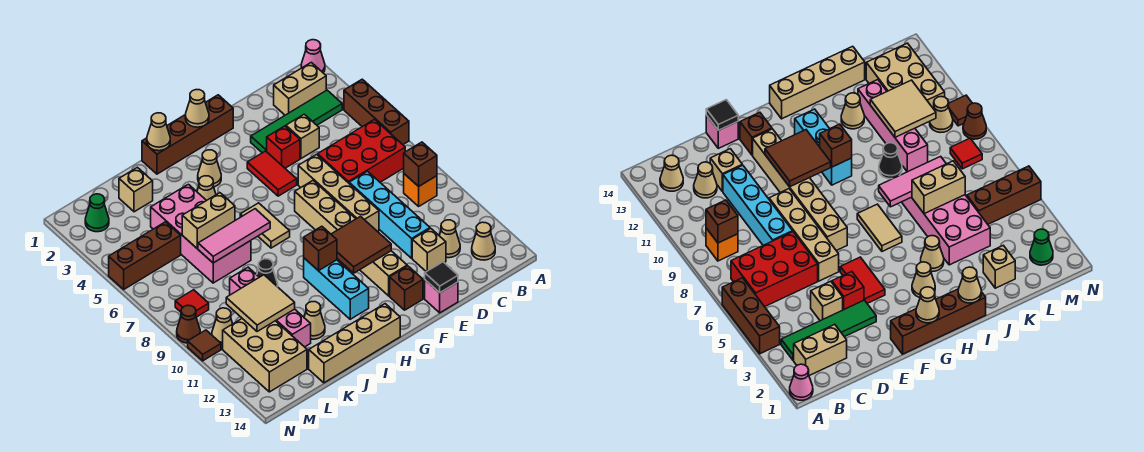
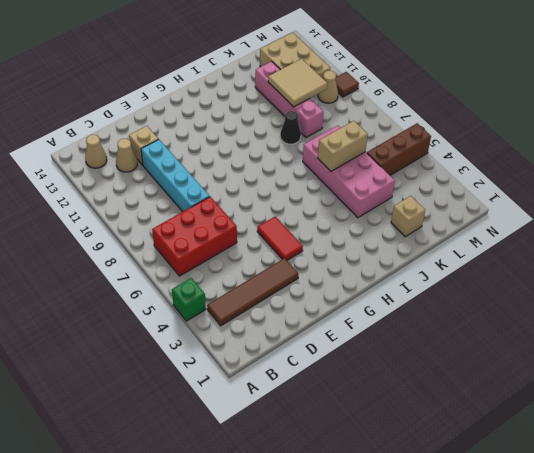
green 1x1 brick [172,278,206,321] -> brown 1x3 brick [344,79,409,144]
brown 1x4 tile [207,258,298,326] -> green 1x4 tile [251,90,342,153]
none -> pink 1x1 cone [301,40,325,73]
none -> tan 1x2 brick [274,62,326,115]
none -> orange 1x1 brick [404,174,437,206]
none -> tan 1x1 brick [286,114,319,158]

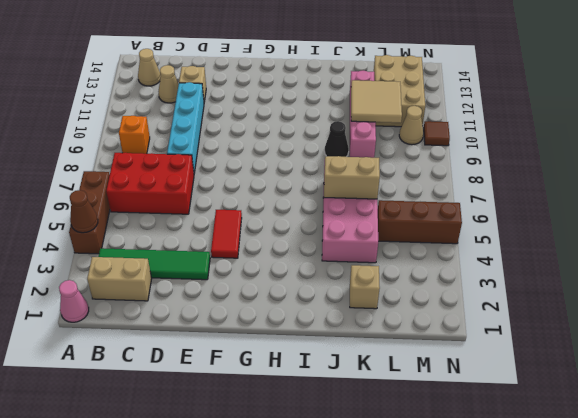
brown 1x1 cone [70,190,98,233] -> brown 1x1 cone moved to [177,305,200,343]
none -> tan 1x1 brick [286,114,319,158]
none -> red 1x1 brick [267,126,300,168]
none -> tan 1x4 brick [298,155,379,232]
none -> pink 1x1 brick [425,280,458,313]

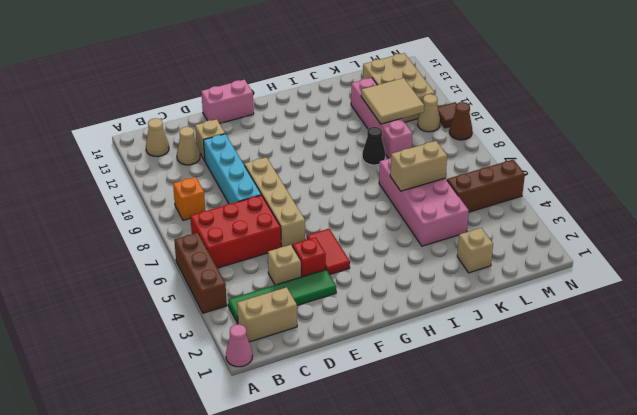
pink 1x2 brick [201,80,254,124] -> pink 1x1 brick [425,280,458,313]
none -> brown 1x4 brick [142,95,233,174]
none -> tan 1x6 brick [295,181,407,296]
none -> brown 1x1 brick [390,266,423,310]
none -> tan 1x1 cone [198,150,221,187]

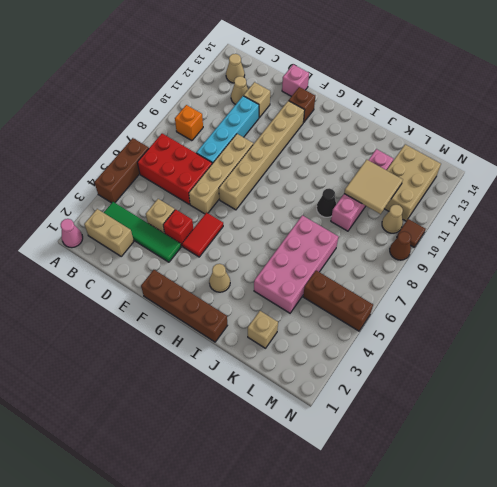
none -> tan 1x2 tile [240,203,290,248]
none -> cyan 1x3 brick [304,258,369,319]
none -> tan 1x4 brick [309,304,400,383]
none -> tan 1x1 cone [197,176,216,200]

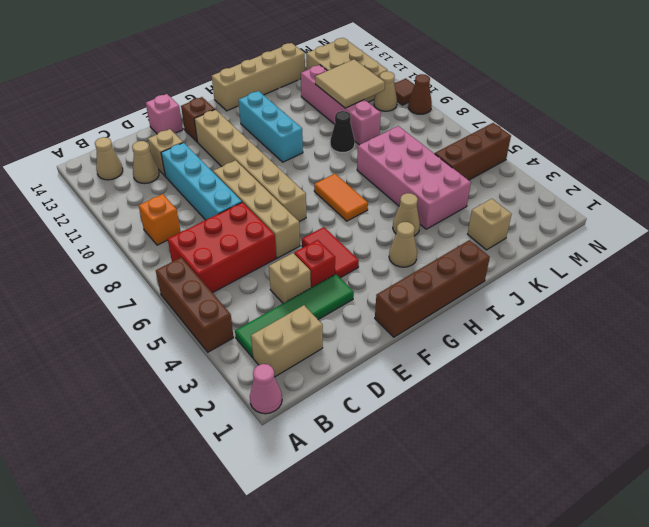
orange 1x2 tile [314,174,368,221] -> tan 1x2 tile [240,203,290,248]
none -> tan 1x1 cone [304,302,325,339]
none -> green 1x1 cone [85,194,109,232]
none -> red 1x1 tile [175,290,209,317]
none -> brown 1x1 brick [404,142,437,186]

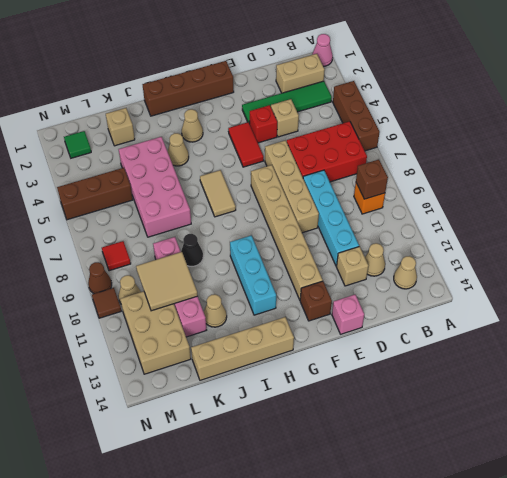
green 1x1 tile [64,131,91,158] -> green 1x1 cone [85,194,109,232]
none -> black 1x1 tile [425,262,458,293]
none -> brown 2x2 tile [331,217,391,273]
none -> tan 1x1 cone [185,90,209,127]
none -> brown 1x1 brick [304,226,337,271]

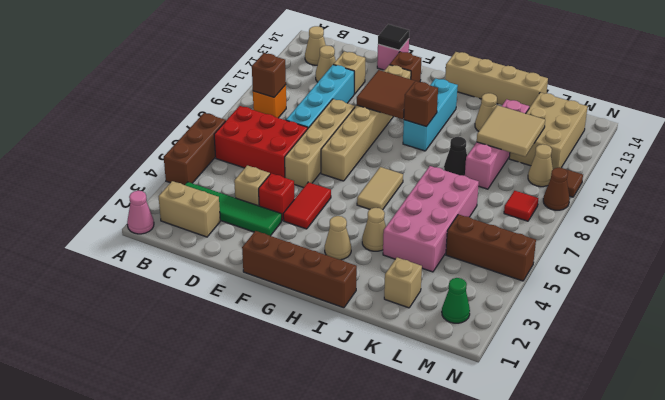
none -> tan 1x1 cone [185,90,209,127]
none -> tan 1x1 cone [147,113,170,151]
none -> pink 1x3 tile [198,209,270,263]
none -> tan 1x2 brick [182,193,235,249]

